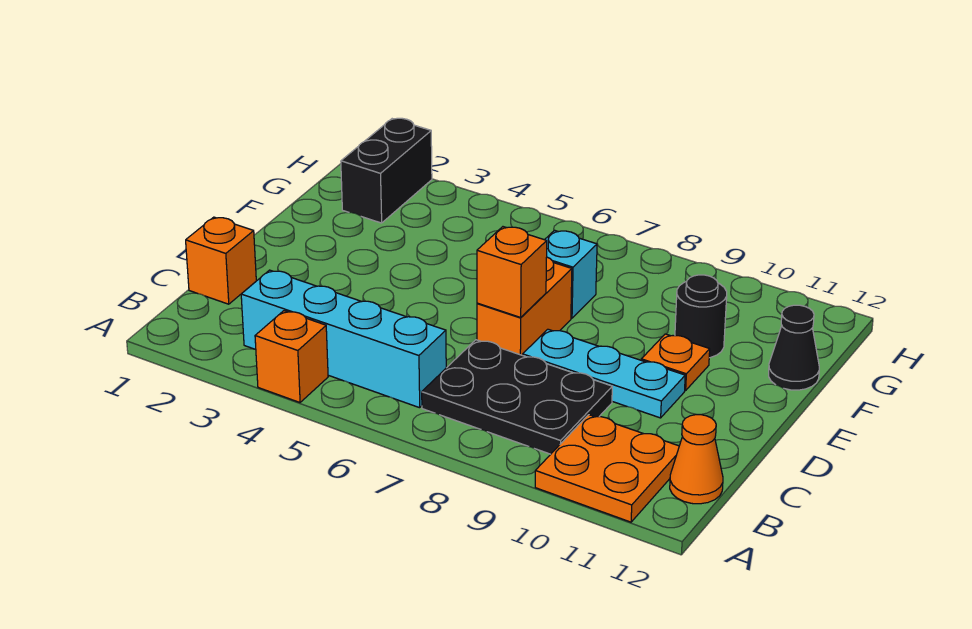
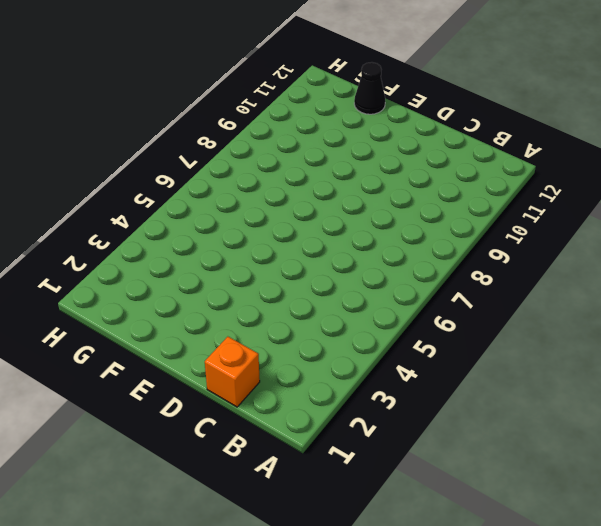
none -> orange 1x1 brick [255,311,328,402]
none -> orange 2x2 plate [535,415,679,522]
none -> cyan 1x4 brick [241,270,446,408]

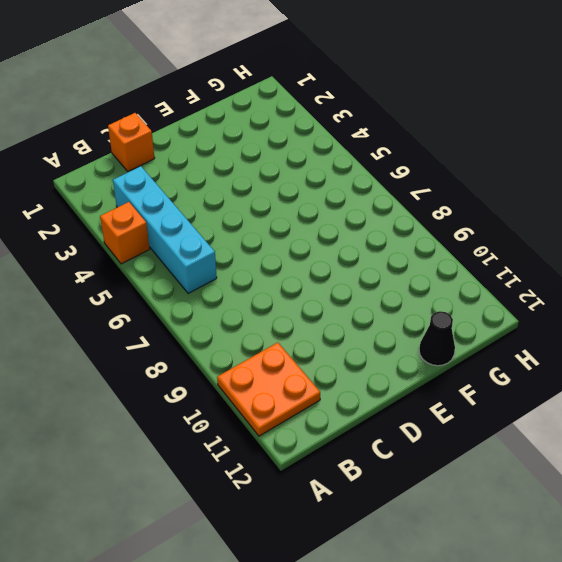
none -> black 2x3 plate [422,340,612,454]
none -> orange 1x1 cone [670,415,723,504]
none -> orange 1x2 brick [477,257,572,355]

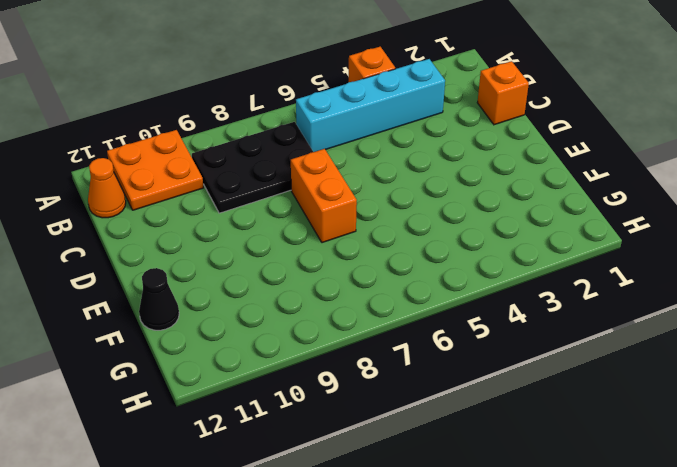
none -> cyan 1x3 plate [523,329,685,418]
none -> orange 1x1 plate [641,334,710,391]
none -> cyan 1x1 brick [545,230,597,318]

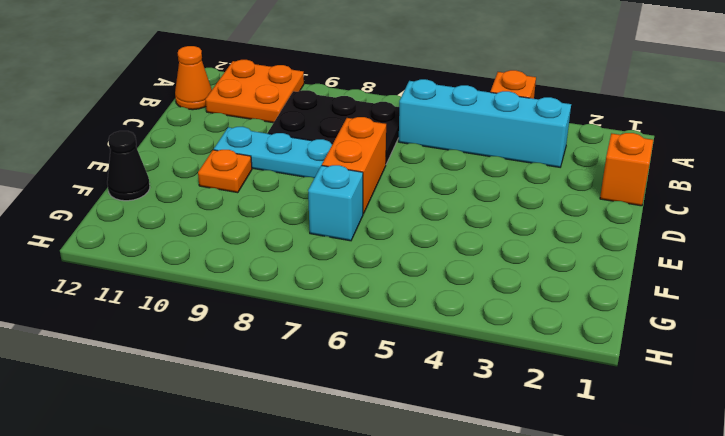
none -> black 1x1 round brick [675,275,727,358]
none -> black 1x2 brick [341,118,432,223]
none -> orange 1x1 brick [477,227,547,317]

